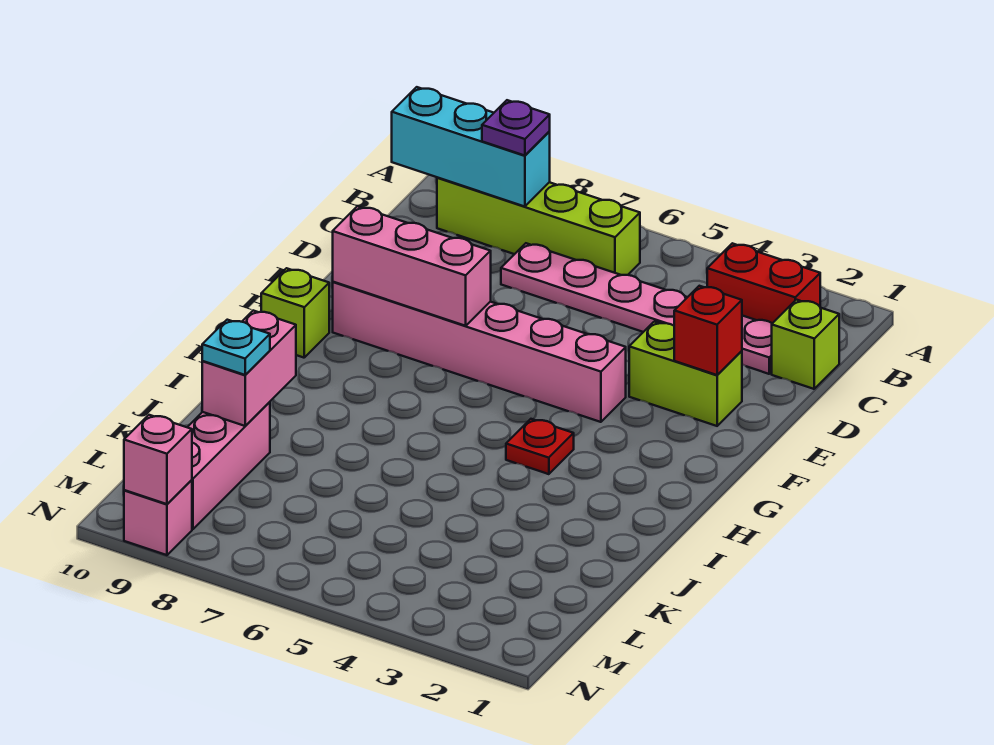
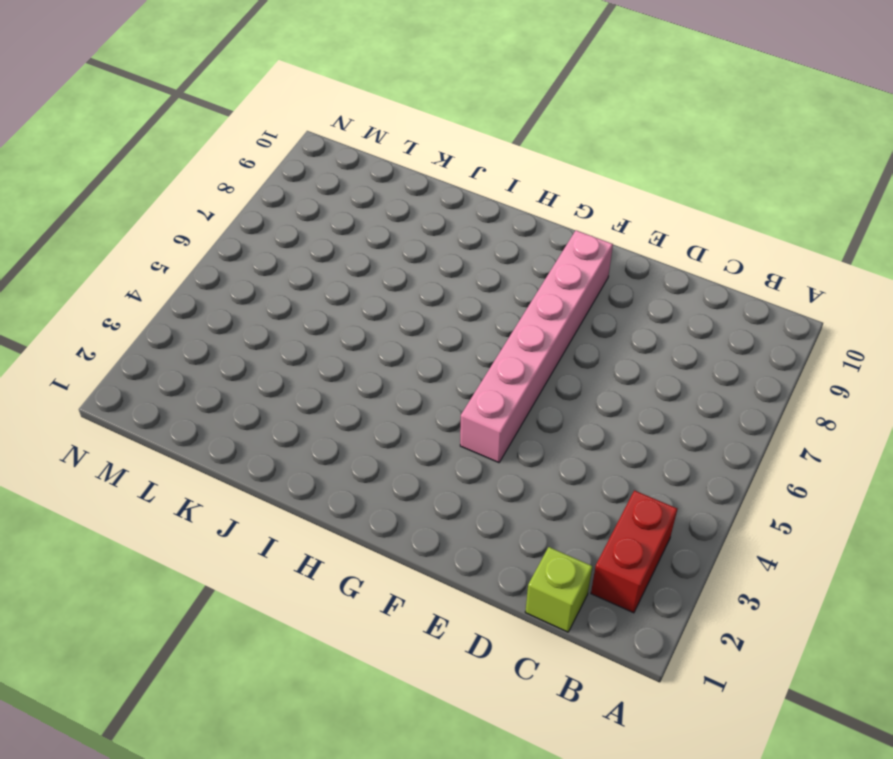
none -> lime 1x4 brick [437,177,640,275]
none -> pink 1x6 plate [501,243,772,374]
none -> lime 1x2 brick [629,322,742,426]

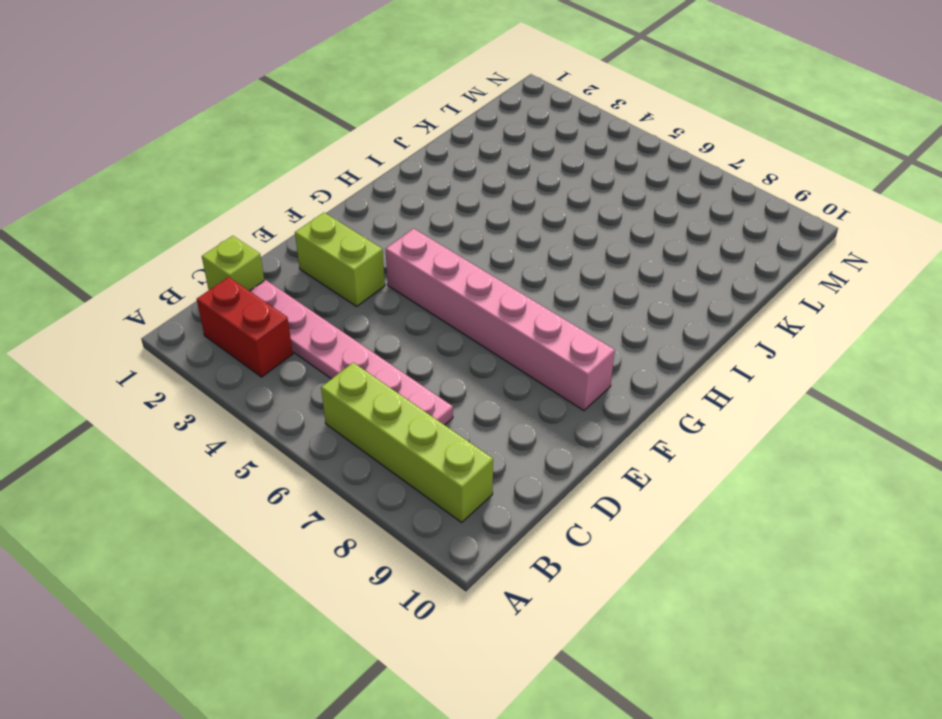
none -> lime 1x1 brick [261,268,329,358]
none -> red 1x1 plate [506,419,574,474]
none -> pink 1x3 brick [187,402,270,529]

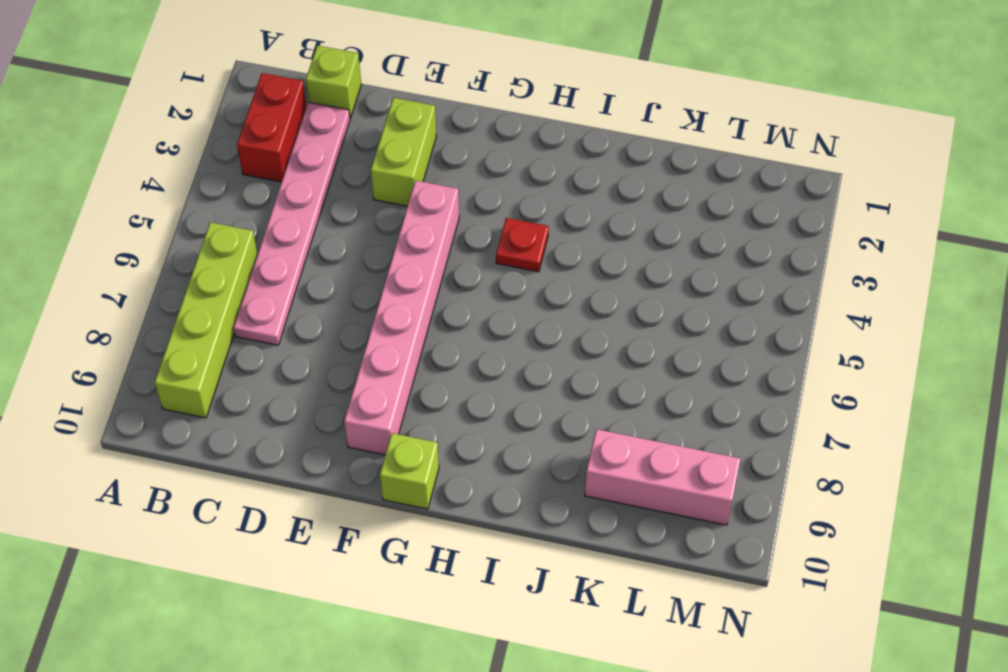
none -> pink 1x1 brick [124,480,192,555]
none -> cyan 1x3 brick [392,87,550,207]
none -> red 1x1 brick [674,286,742,375]

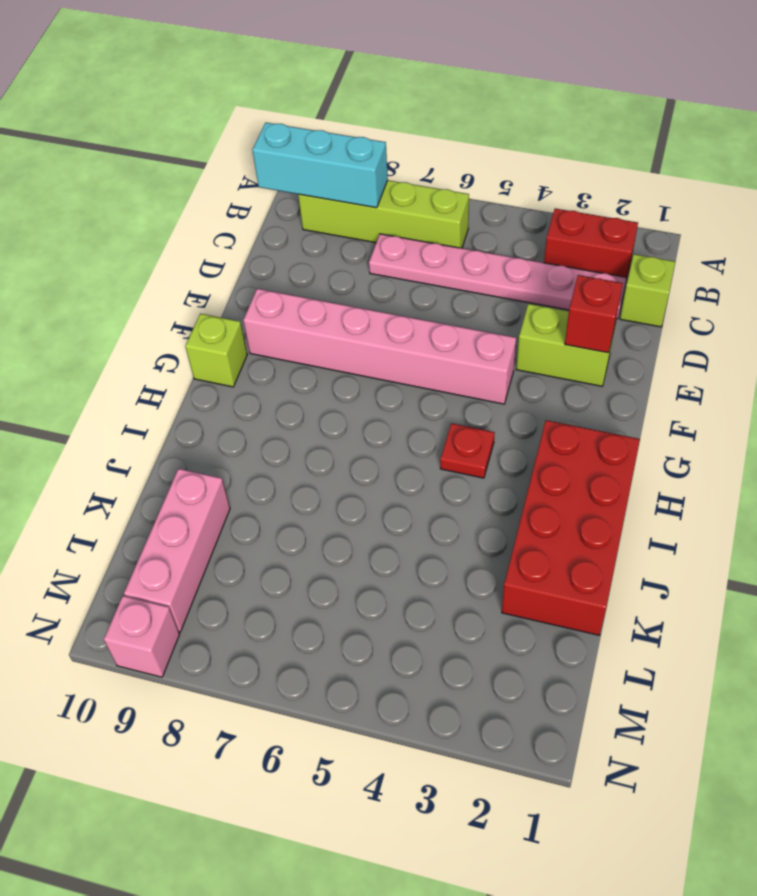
red 2x4 brick [502,420,640,635] -> none
none -> pink 1x3 brick [333,206,491,326]
none -> pink 1x2 brick [202,311,296,426]
none -> pink 1x1 brick [124,415,192,504]

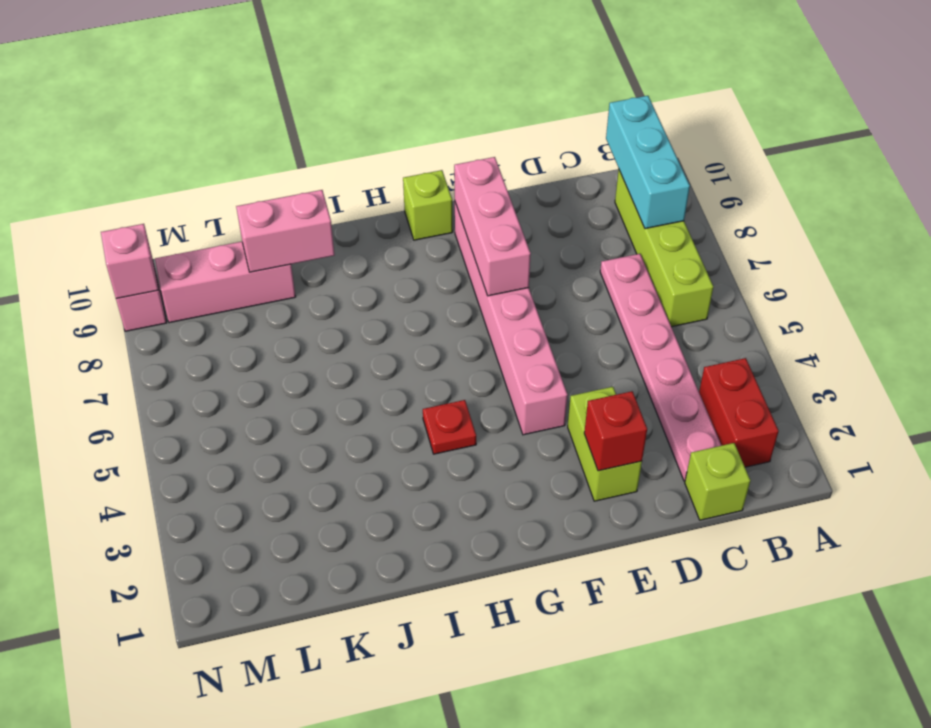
none -> purple 1x1 plate [482,100,550,156]
none -> cyan 1x1 plate [202,320,270,375]

